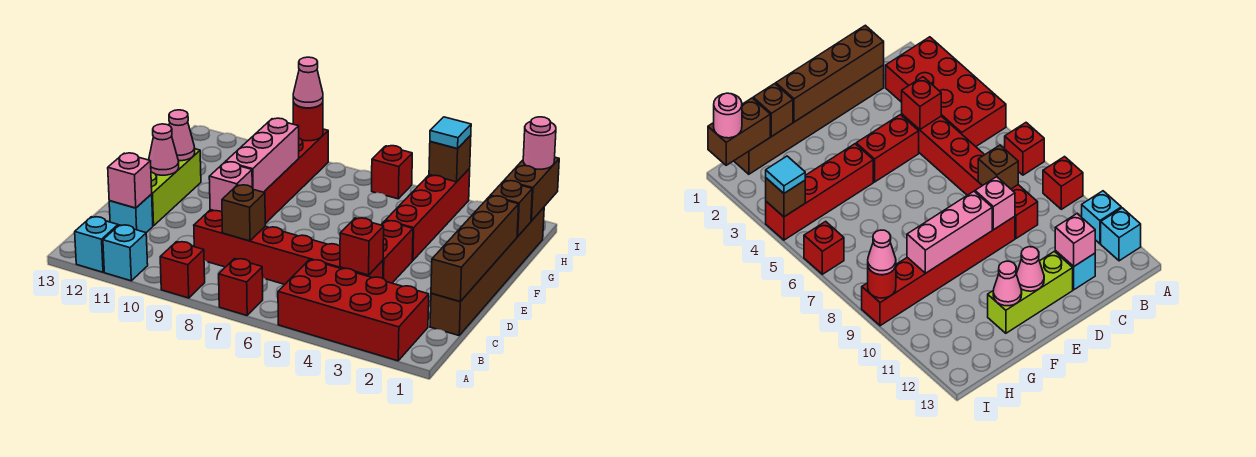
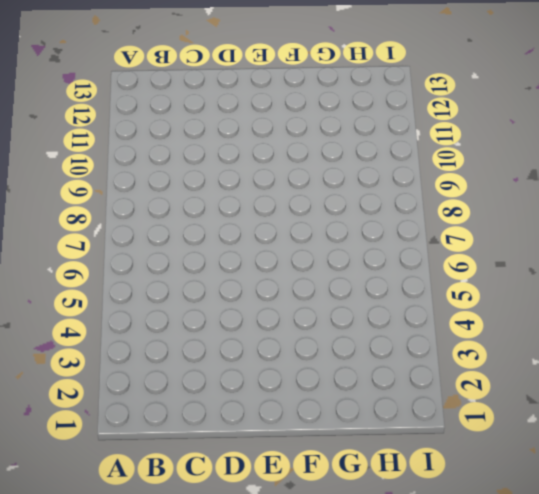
none -> red 2x4 brick [278,260,429,361]
none -> red 1x1 brick [219,259,263,315]
none -> red 1x1 brick [160,242,205,298]

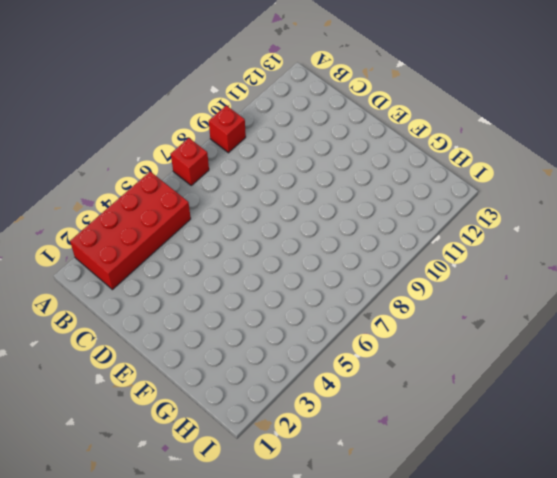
none -> cyan 1x1 brick [103,225,148,281]
none -> cyan 1x1 brick [75,217,118,272]
none -> brown 1x6 brick [430,208,544,335]

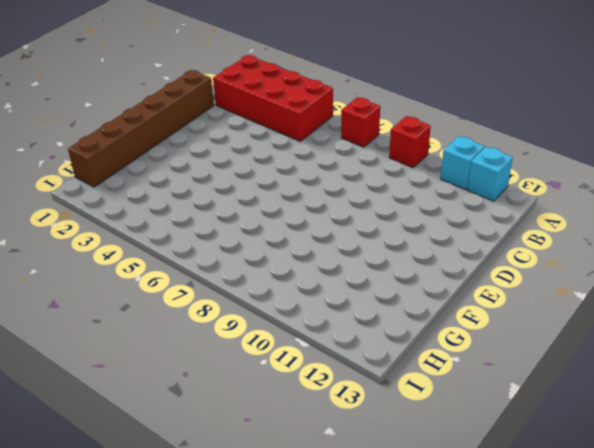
none -> red 1x6 brick [194,211,383,284]
none -> cyan 1x1 brick [109,194,153,233]
none -> red 1x2 brick [381,221,413,283]

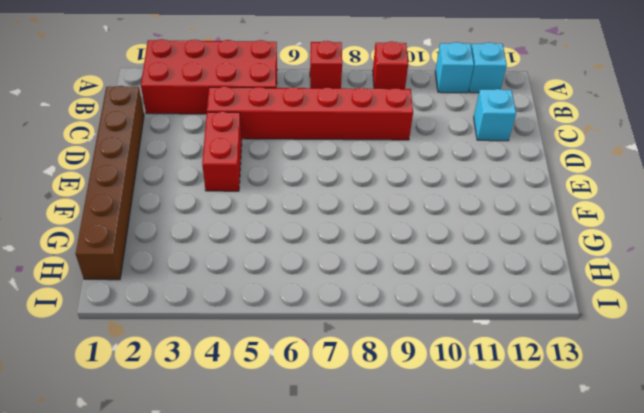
none -> red 1x6 brick [210,129,328,224]
none -> lime 1x3 brick [151,149,201,226]
none -> red 1x4 brick [386,169,470,261]

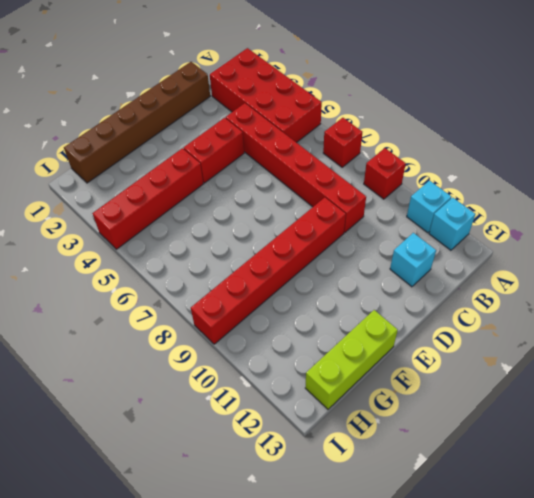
lime 1x3 brick [305,310,398,409] -> lime 1x3 brick moved to [151,149,201,226]
none -> red 1x1 brick [372,146,412,199]
none -> brown 1x4 brick [431,196,519,302]
none -> red 1x1 brick [340,218,384,275]

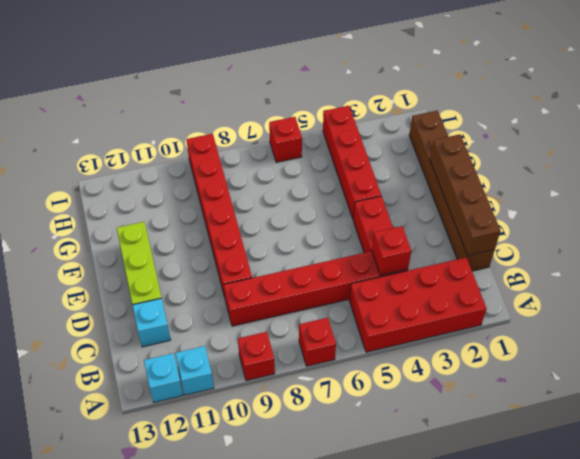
none -> brown 1x1 brick [222,185,265,241]
none -> pink 1x1 brick [108,153,152,208]
none -> pink 1x1 brick [209,162,252,212]

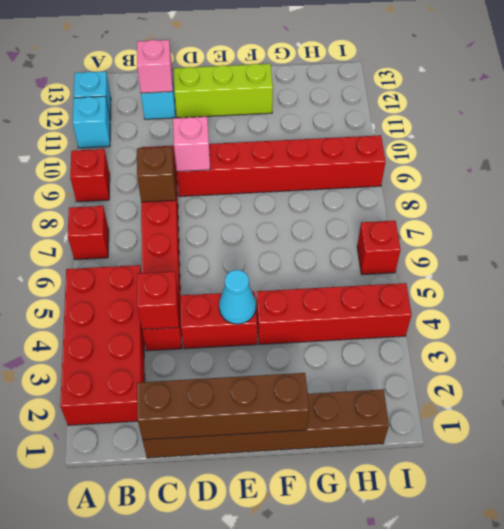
cyan 1x1 cone [219,270,256,324] -> none
none -> pink 1x3 brick [226,118,299,192]
none -> pink 1x1 cone [149,124,179,175]
none -> pink 1x1 cone [169,110,195,161]

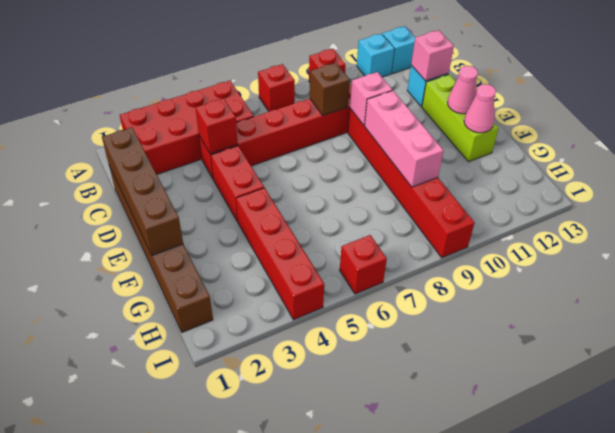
none -> brown 1x1 brick [490,181,532,236]
none -> brown 1x2 brick [504,157,559,221]
none -> brown 1x1 brick [429,135,471,182]

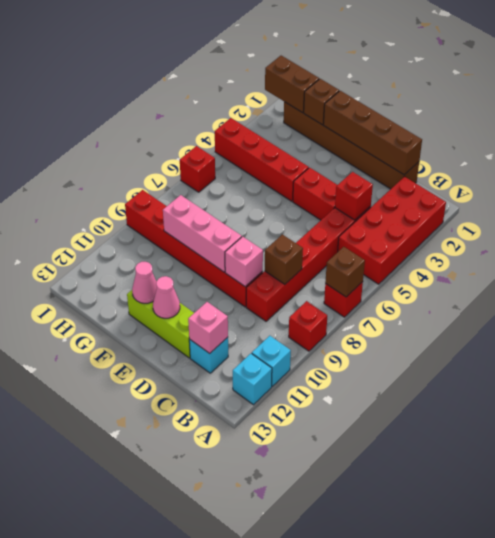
brown 1x1 brick [325,247,365,297] -> brown 1x1 brick moved to [429,135,471,182]
none -> red 1x1 round brick [293,102,323,141]
none -> pink 1x1 round brick [523,117,556,169]
none -> cyan 1x1 tile [430,117,471,149]

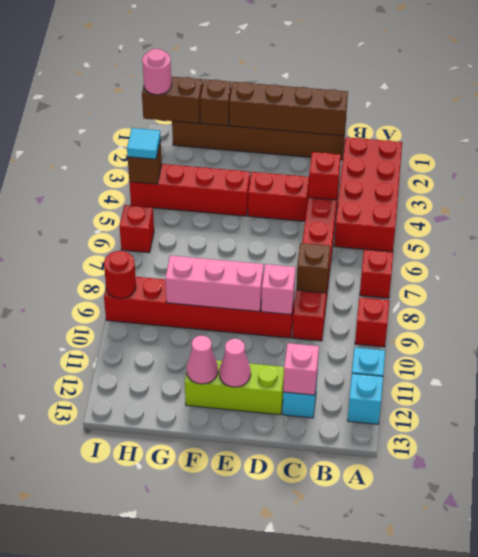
none -> pink 1x1 cone [293,57,323,108]

